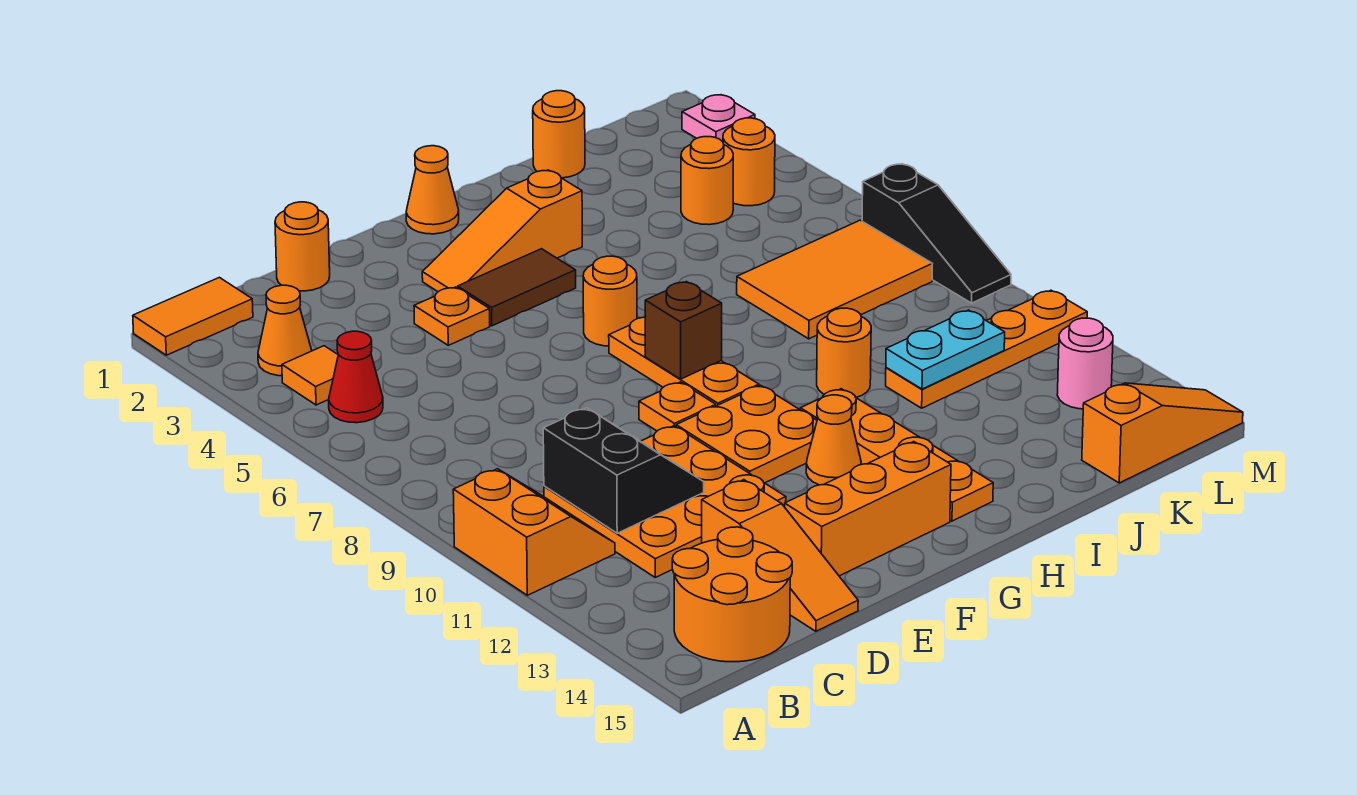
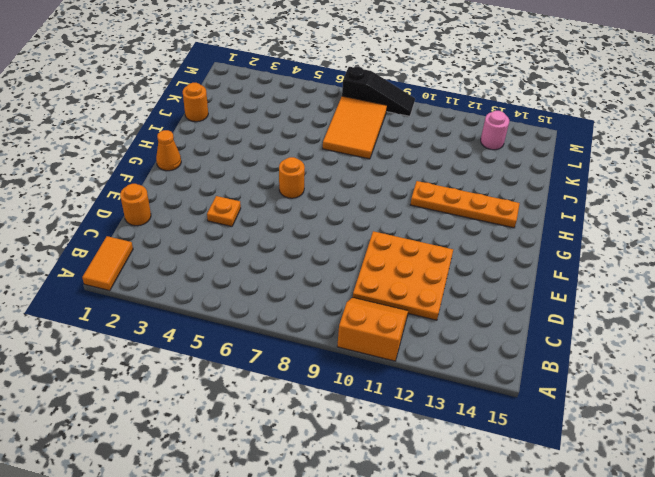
none -> orange 1x1 cone [258,285,312,376]
none -> orange 1x1 tile [282,346,338,405]
none -> red 1x1 cone [329,331,383,423]
none -> orange 2x2 round brick [672,527,792,662]

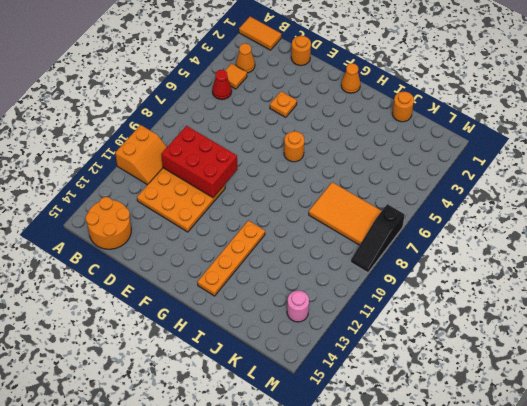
red 2x3 brick [161,126,237,198] -> black 2x2 slope [543,408,704,533]
none -> orange 1x3 slope [702,480,858,631]
none -> orange 1x3 brick [785,442,951,576]
none -> orange 1x3 slope [422,170,582,292]
none -> brown 1x2 tile [458,249,576,326]

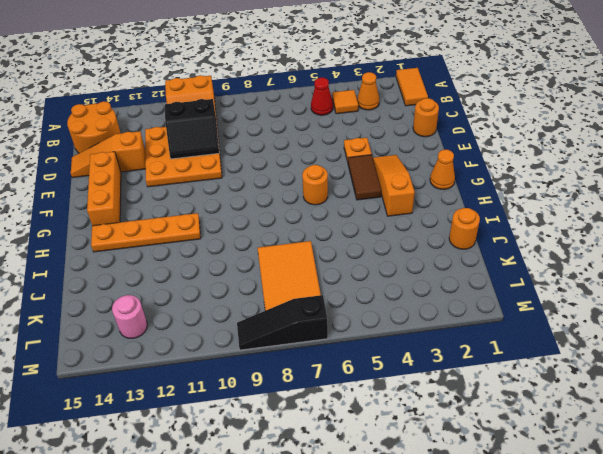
none -> orange 1x1 plate [639,382,716,431]
none -> orange 2x2 plate [676,385,817,483]
none -> orange 1x3 plate [609,317,759,406]
none -> orange 1x1 cone [806,395,861,485]

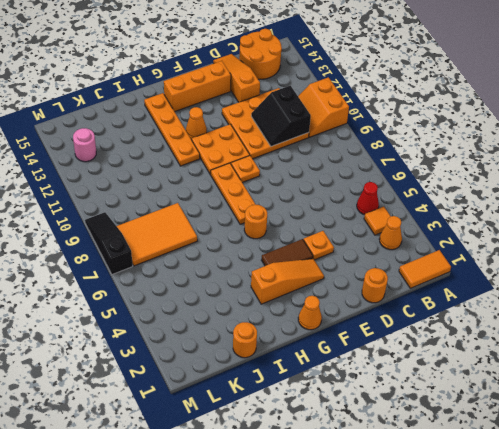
none -> orange 1x1 round brick [817,308,871,397]
none -> orange 1x4 plate [886,290,1087,408]
none -> orange 1x1 round brick [681,137,733,225]
none -> orange 1x3 slope [1082,383,1243,483]

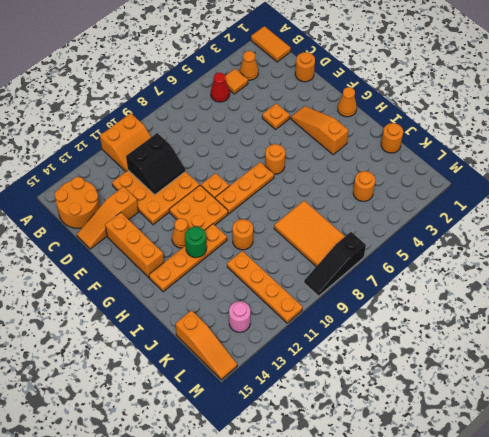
green 1x1 round brick [185,227,207,258] -> none
none -> brown 1x2 tile [458,249,576,326]
none -> orange 1x1 round brick [723,118,775,206]
none -> pink 1x1 plate [682,95,755,142]
none -> brown 1x1 brick [645,282,722,379]

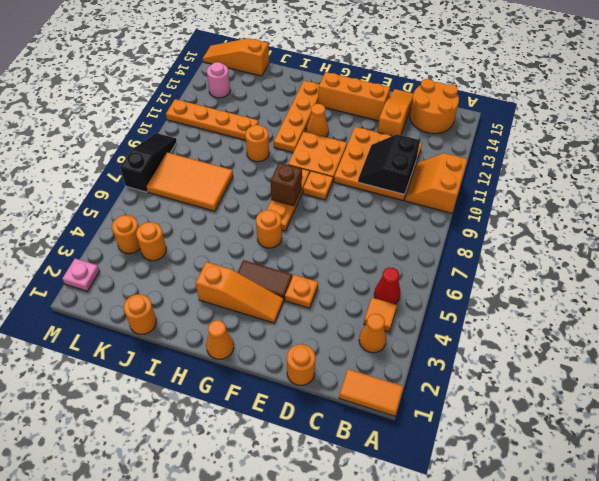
none -> cyan 1x2 plate [886,310,1005,389]

